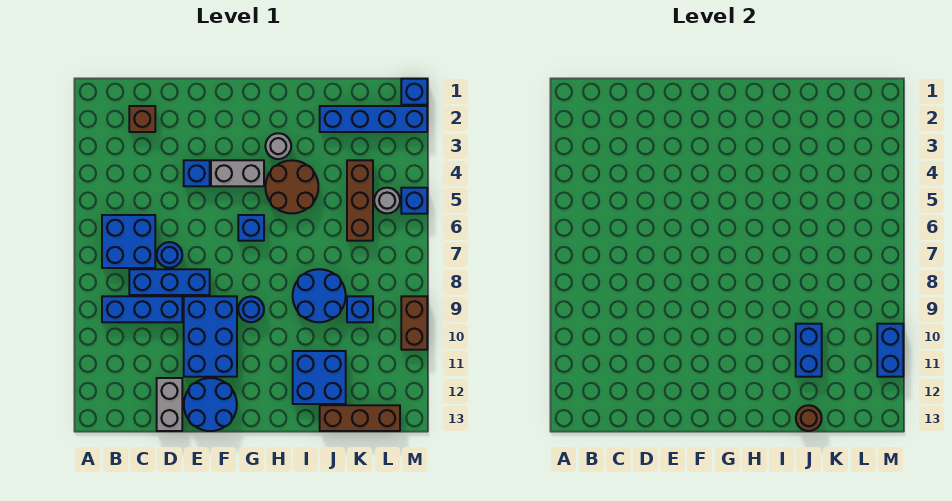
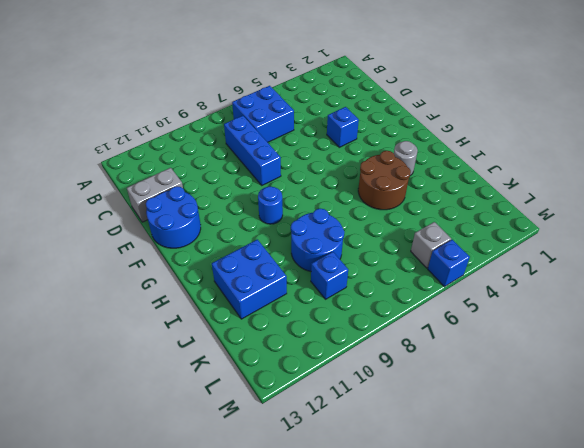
grey 1x1 brick [411,222,451,268] -> grey 1x1 round brick [374,188,400,213]
none -> blue 1x3 brick [102,296,182,322]
none -> brown 1x1 brick [129,106,155,132]
none -> blue 1x1 round brick [157,242,182,268]

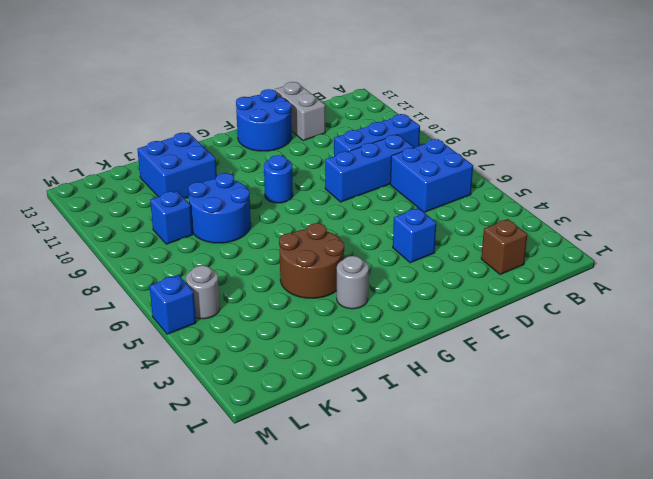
none -> blue 1x1 round brick [157,242,182,268]
none -> blue 2x3 brick [184,296,237,377]
none -> grey 1x2 brick [211,160,264,186]

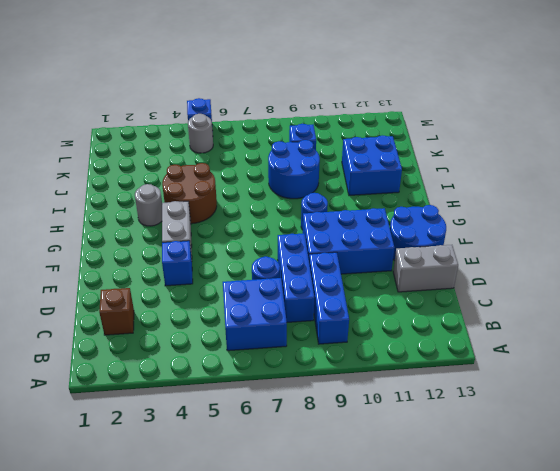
none -> blue 1x1 brick [238,215,264,241]
none -> blue 1x4 brick [320,106,427,132]
none -> brown 1x3 brick [320,405,400,431]

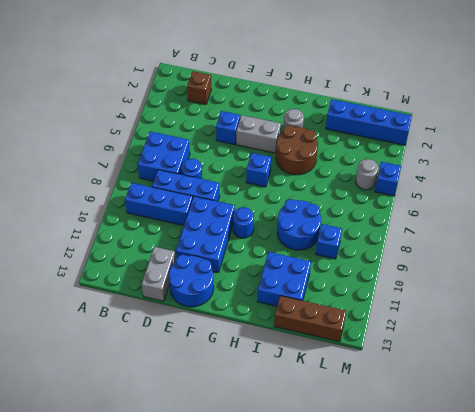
none -> brown 1x3 brick [347,160,373,241]
none -> blue 1x1 brick [401,79,427,105]
none -> brown 1x2 brick [401,296,427,350]

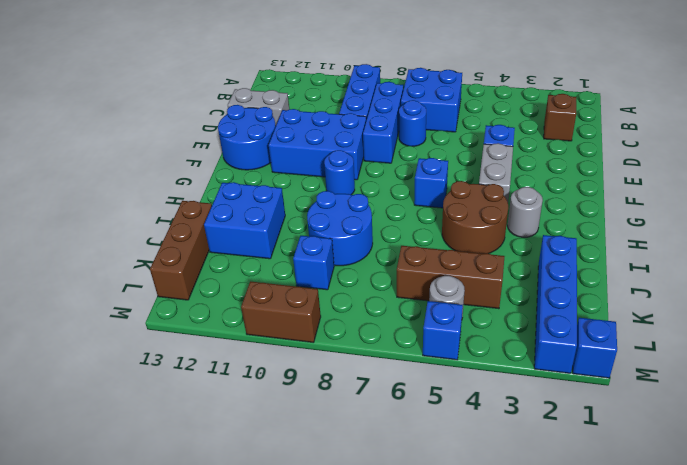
none -> blue 1x2 brick [796,324,822,377]
none -> brown 1x1 round brick [796,405,822,431]
none -> blue 1x2 brick [877,324,903,377]

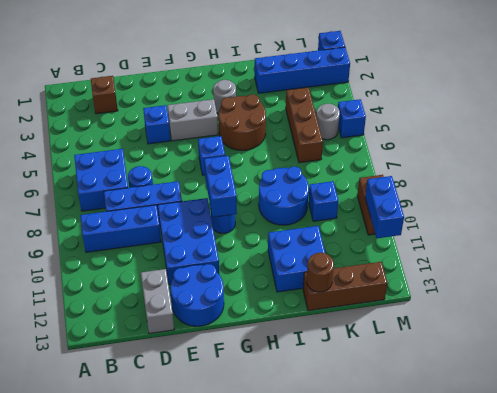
blue 1x2 brick [204,156,237,217] -> blue 1x2 brick moved to [796,324,822,377]

